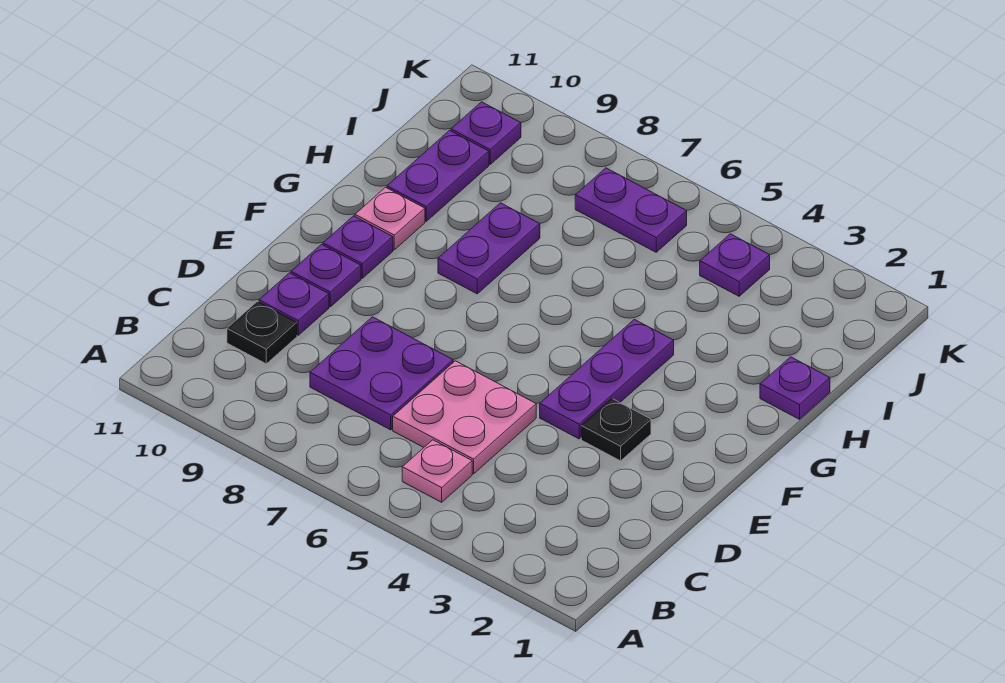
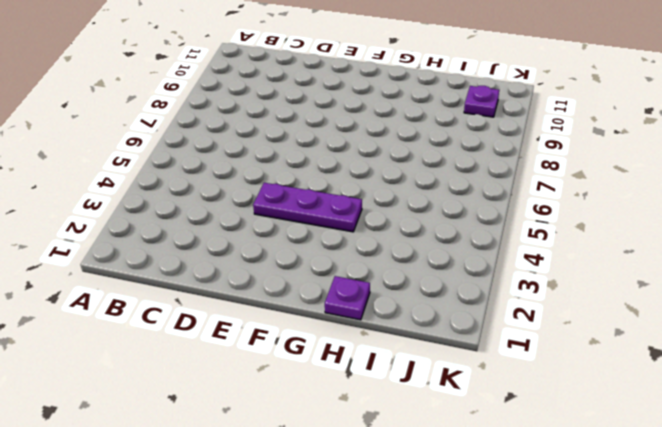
none -> pink 1x1 plate [402,440,472,502]
none -> pink 2x2 plate [393,361,536,474]
none -> purple 2x2 plate [310,317,453,430]

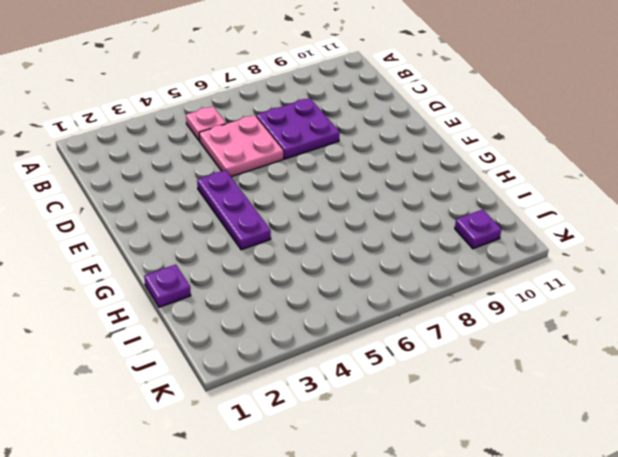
none -> black 1x1 plate [227,301,297,364]
none -> purple 1x1 plate [259,273,329,335]
none -> black 1x1 plate [581,398,651,461]

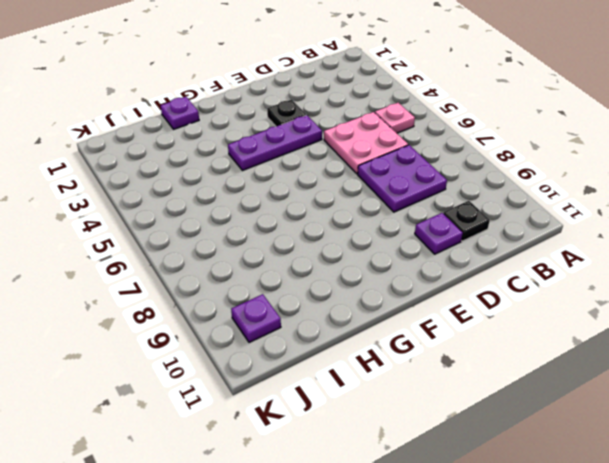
none -> purple 1x1 plate [291,244,361,307]
none -> purple 1x1 plate [323,216,393,278]
none -> purple 1x2 plate [438,203,540,294]

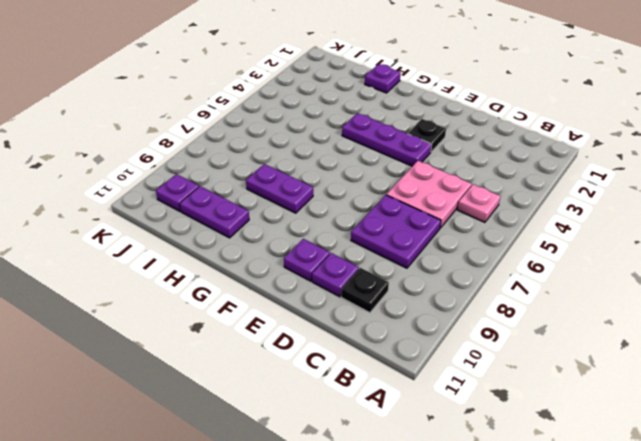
none -> purple 1x1 plate [323,216,393,278]
none -> pink 1x1 plate [355,187,425,250]
none -> purple 1x1 plate [700,234,770,296]

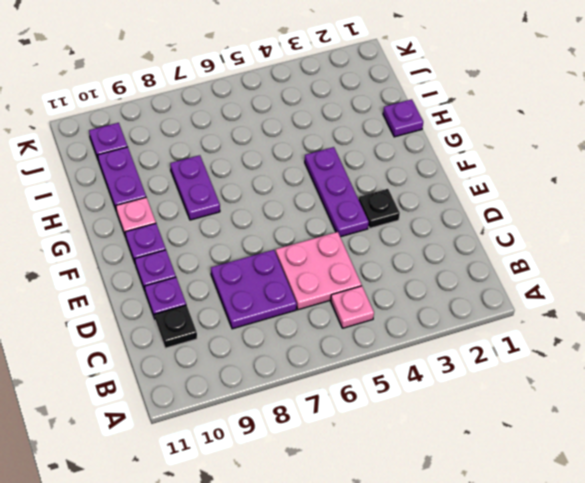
none -> purple 1x1 plate [700,234,770,296]
none -> purple 1x2 plate [575,168,687,252]

